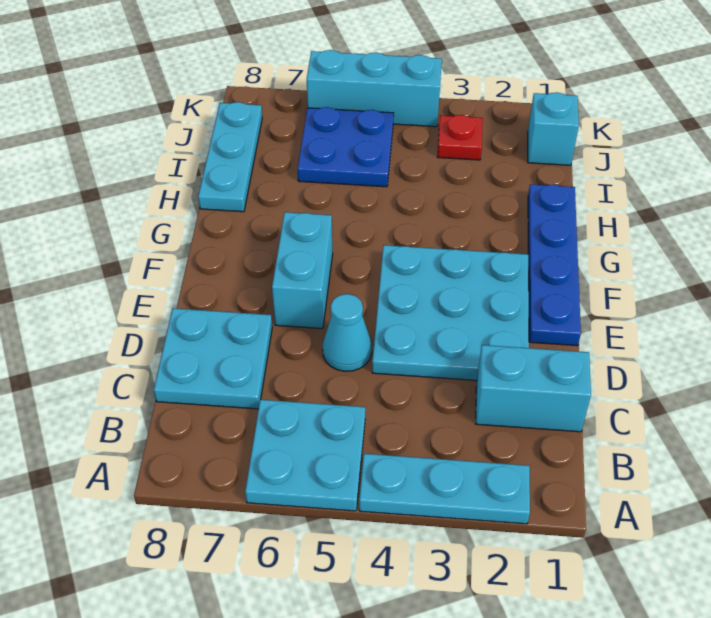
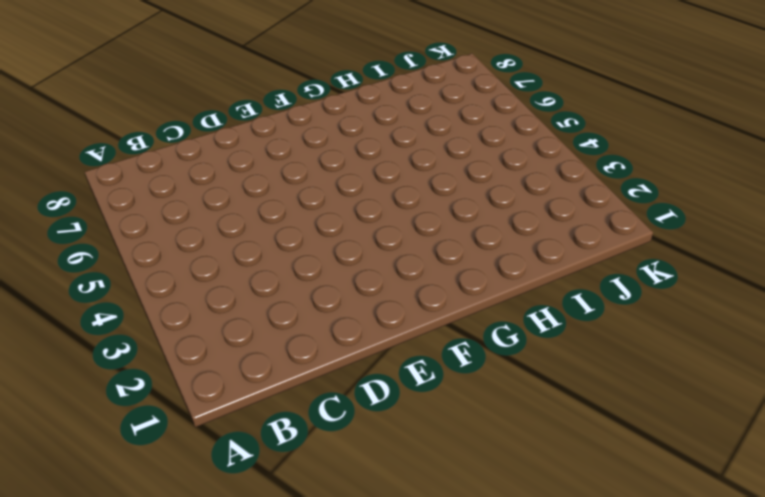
none -> cyan 1x3 plate [359,454,530,524]
none -> cyan 2x2 plate [245,400,365,511]
none -> cyan 1x2 brick [476,345,591,432]

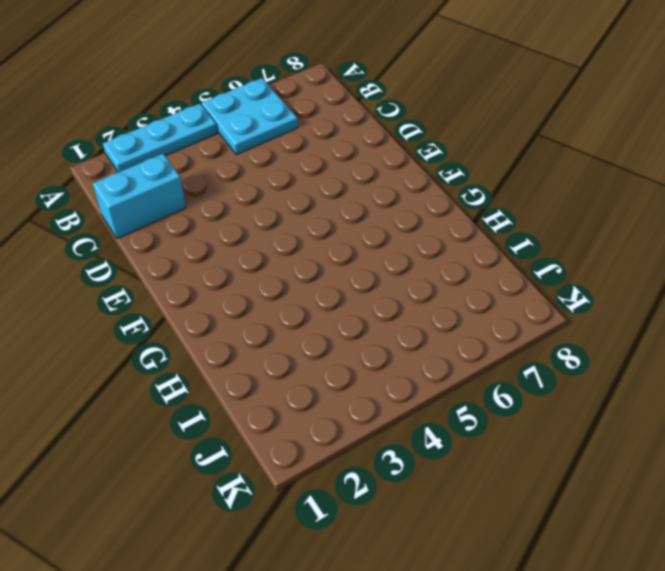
none -> cyan 2x2 plate [154,308,272,409]
none -> cyan 3x3 plate [372,245,529,380]
none -> cyan 1x1 cone [323,294,372,371]

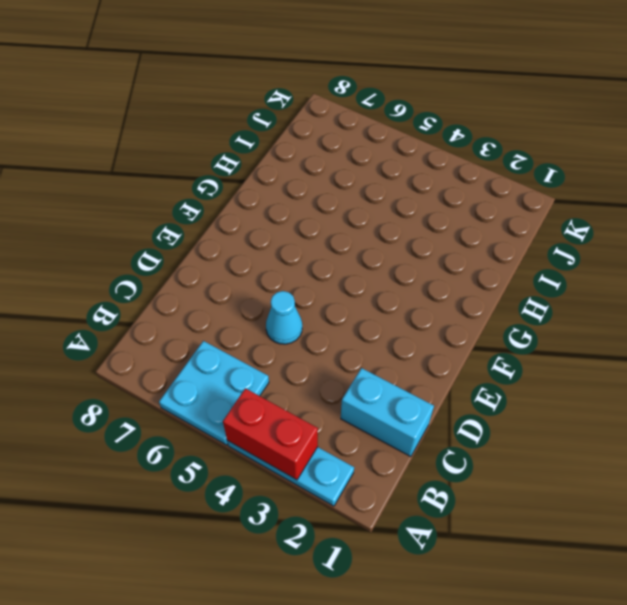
red 1x2 brick [223,388,318,480] -> none
none -> cyan 2x2 plate [154,308,272,409]
none -> cyan 3x3 plate [372,245,529,380]
none -> blue 1x4 plate [528,184,581,346]

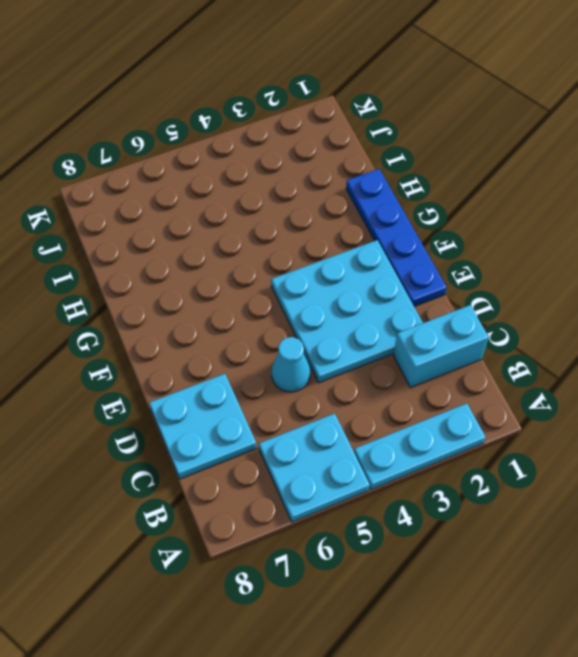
none -> cyan 1x2 brick [272,212,333,329]
none -> cyan 1x3 plate [198,102,262,212]
none -> blue 2x2 plate [298,107,394,187]

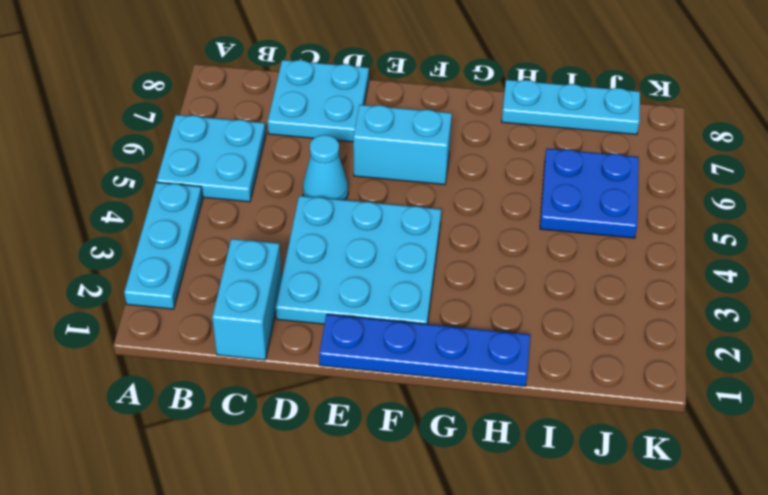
none -> cyan 1x1 brick [528,92,579,165]
none -> red 1x1 plate [438,115,483,160]
none -> cyan 1x3 brick [307,50,442,127]

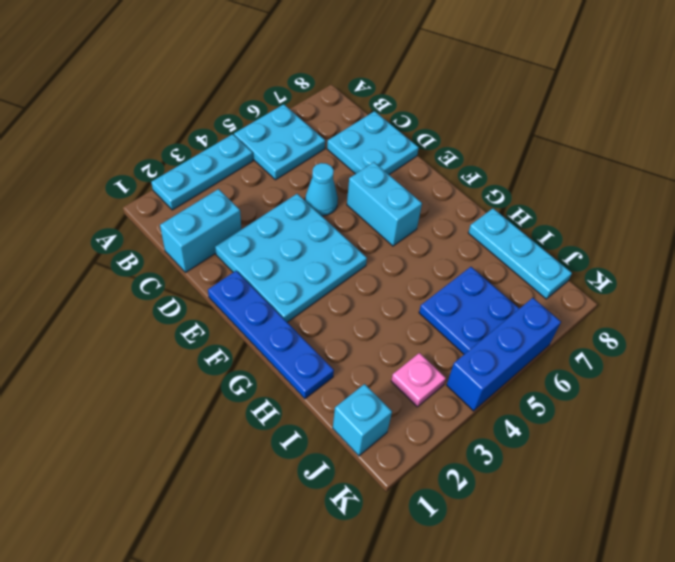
pink 1x1 plate [391,353,446,407] -> red 1x1 plate [438,115,483,160]
blue 1x3 brick [447,298,561,411] -> cyan 1x3 brick [307,50,442,127]

